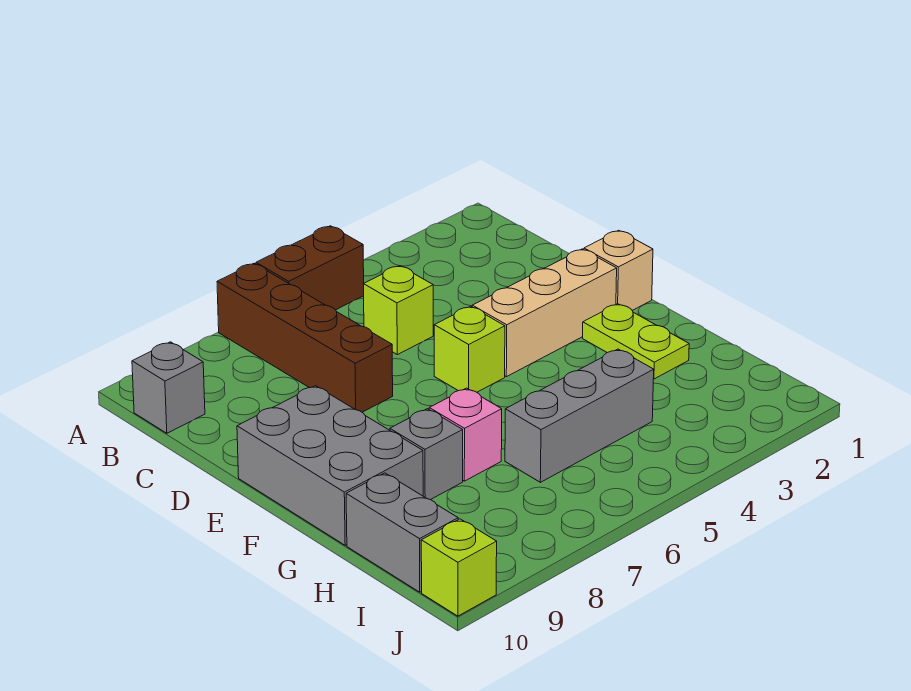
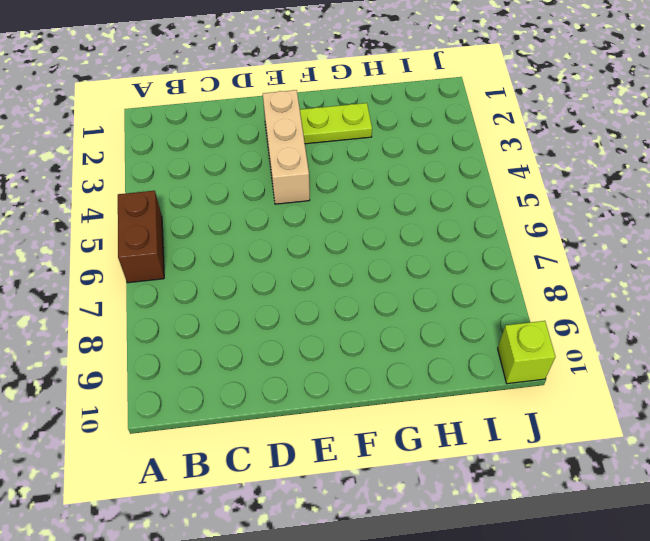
none -> brown 1x4 brick [217,263,393,412]
none -> grey 1x1 brick [132,342,205,433]
none -> lime 1x1 brick [364,266,433,355]

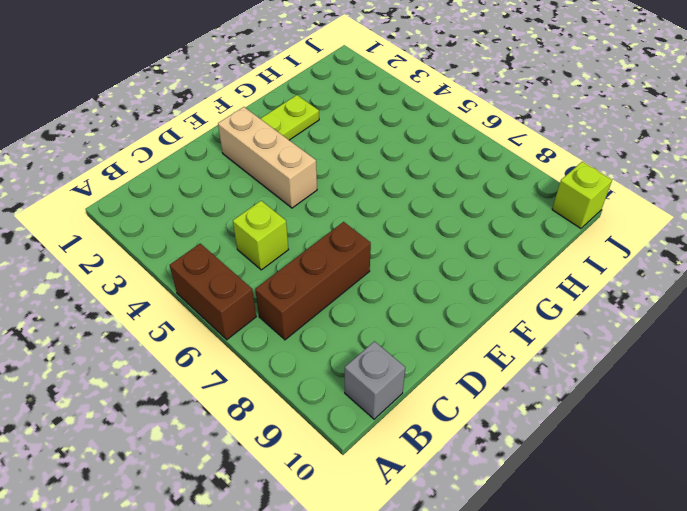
brown 1x3 brick [255,222,371,340] -> brown 1x4 brick [217,263,393,412]
none -> tan 1x1 brick [584,230,653,310]
none -> lime 1x1 brick [434,306,505,392]
none -> grey 2x3 brick [237,386,423,545]

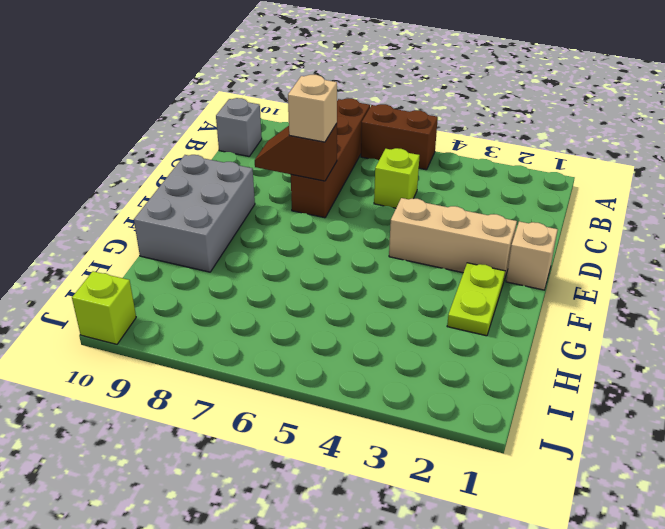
brown 1x2 slope [255,124,337,181] -> none
tan 1x1 brick [288,75,337,142] -> none
none -> lime 1x1 brick [434,306,505,392]
none -> pink 1x1 brick [429,388,502,481]
none -> grey 1x1 brick [390,409,463,500]

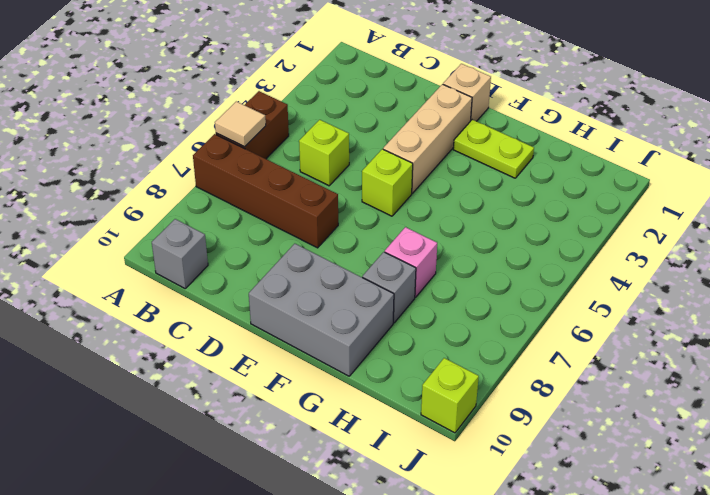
tan 1x1 tile [215,102,266,147] -> none
none -> grey 1x3 brick [505,349,654,482]
none -> grey 1x2 brick [346,473,458,592]

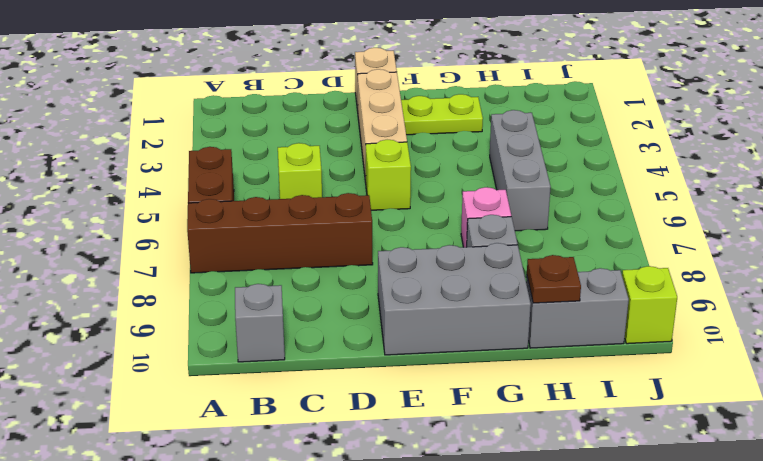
brown 1x1 plate [527,255,581,303] -> none

